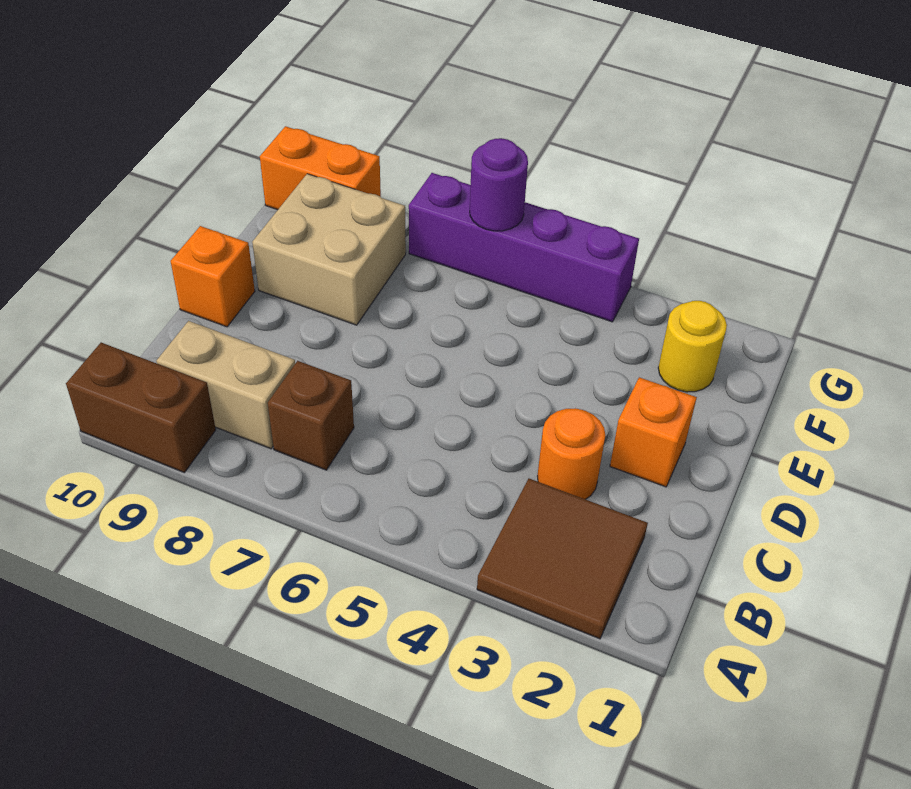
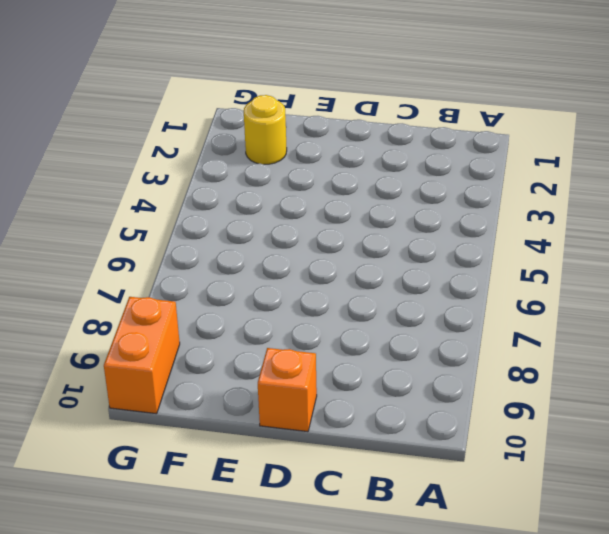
none -> brown 2x2 tile [477,479,648,639]
none -> brown 1x2 brick [66,343,216,472]
none -> brown 1x1 brick [268,361,354,470]

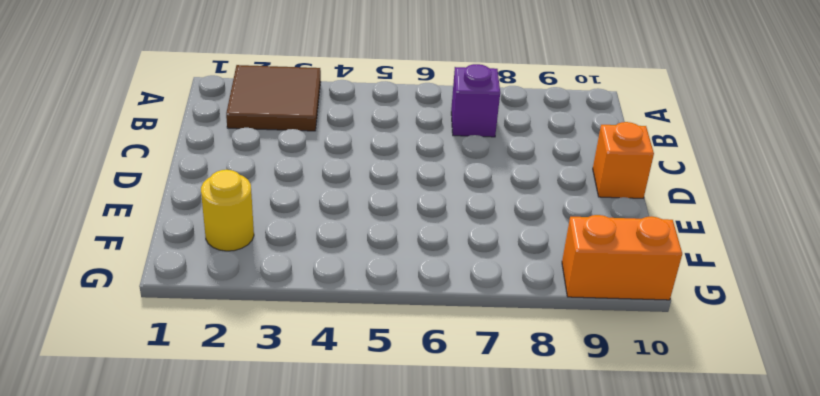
purple 1x1 brick [451,64,500,137] -> brown 1x1 brick [268,361,354,470]
none -> brown 1x2 brick [66,343,216,472]
none -> tan 1x2 brick [156,321,295,449]
none -> orange 1x1 round brick [538,408,605,499]

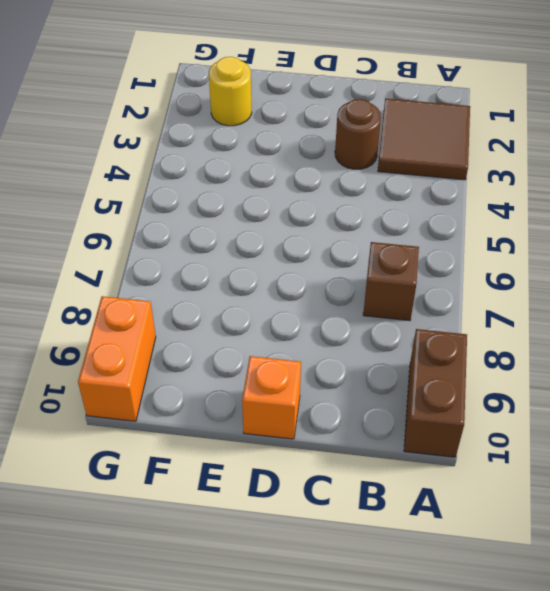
brown 1x1 round brick [335,99,381,169] -> orange 1x1 round brick [538,408,605,499]
none -> tan 1x2 brick [156,321,295,449]
none -> orange 1x1 brick [610,377,697,487]
none -> tan 2x2 brick [252,174,406,325]

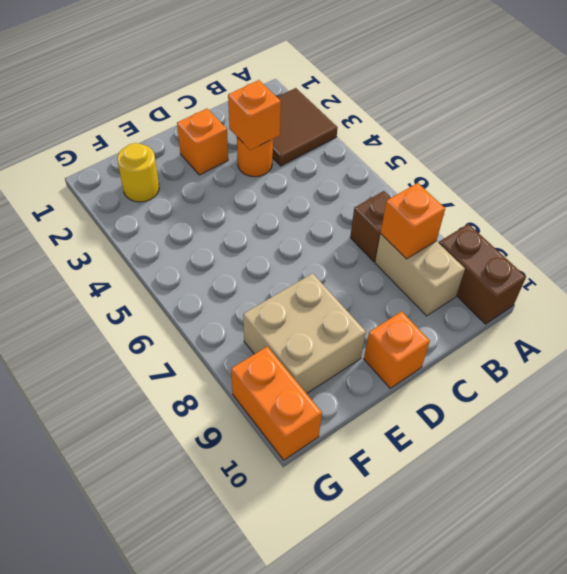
orange 1x1 brick [381,183,445,259] -> none
orange 1x1 brick [228,80,281,150] -> none
none -> purple 1x4 brick [409,173,639,322]
none -> purple 1x1 round brick [470,138,528,231]

